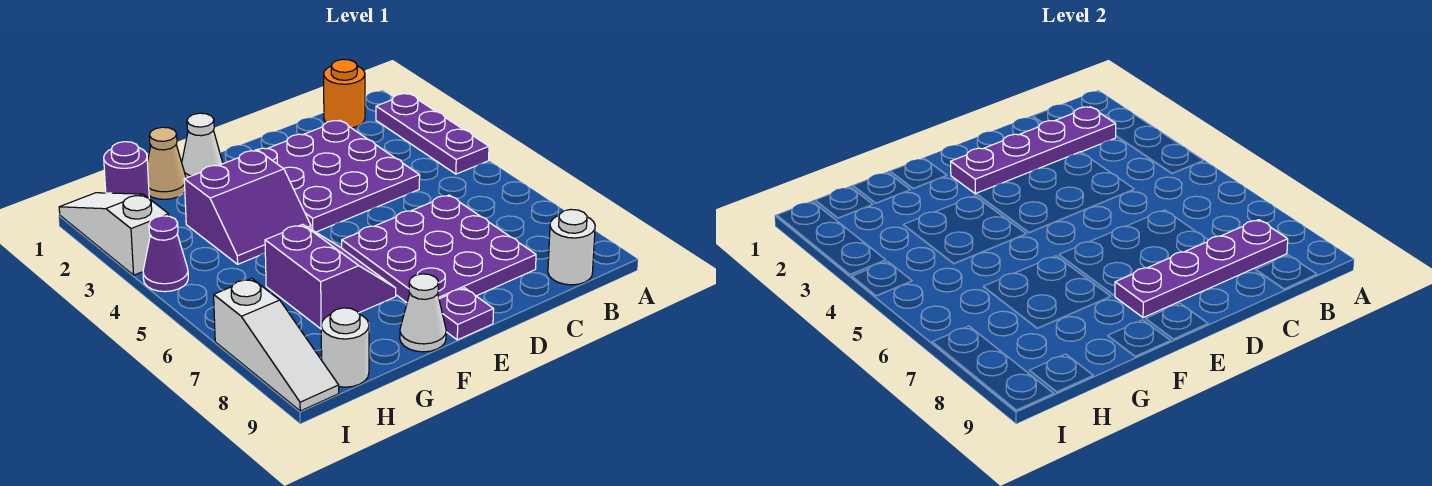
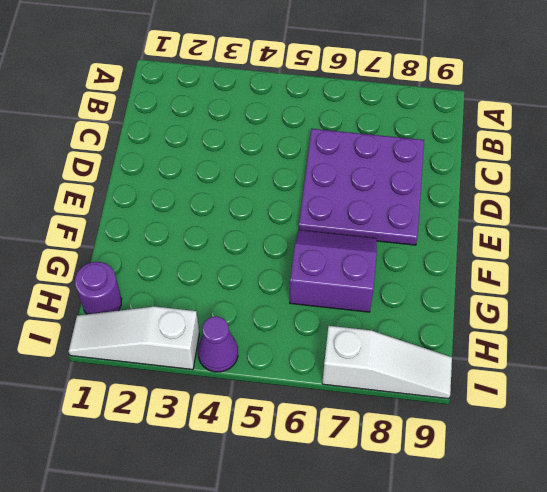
none -> purple 1x3 plate [376,94,489,174]
none -> orange 1x1 round brick [324,59,365,128]
none -> white 1x1 round brick [548,209,595,285]

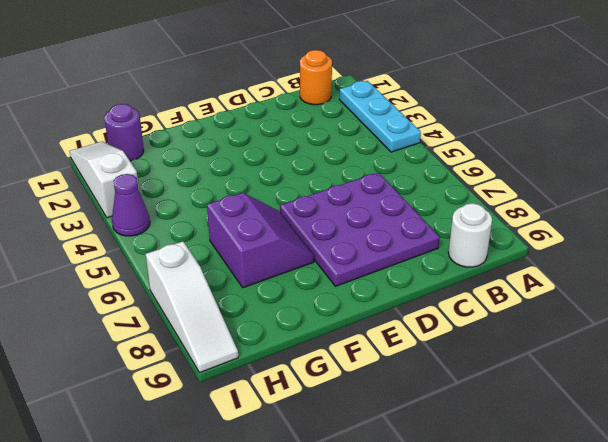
cyan 1x3 plate [339,81,421,152] -> purple 1x3 plate [376,94,489,174]
none -> purple 3x3 plate [255,120,420,232]
none -> purple 1x1 plate [439,288,494,340]
none -> white 1x1 cone [182,113,223,178]

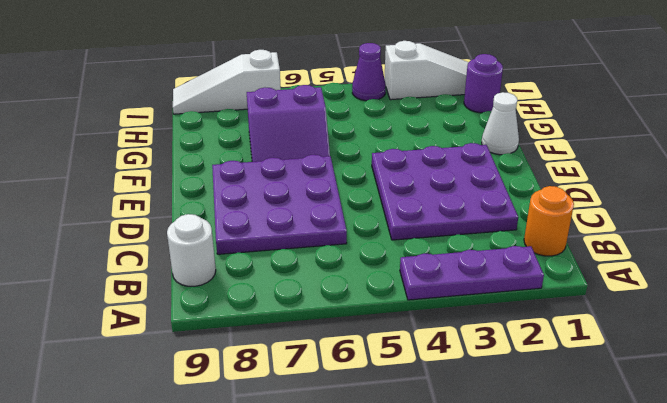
none -> purple 1x1 plate [439,288,494,340]
none -> purple 2x2 slope [184,150,311,264]
none -> white 1x1 cone [400,274,446,352]

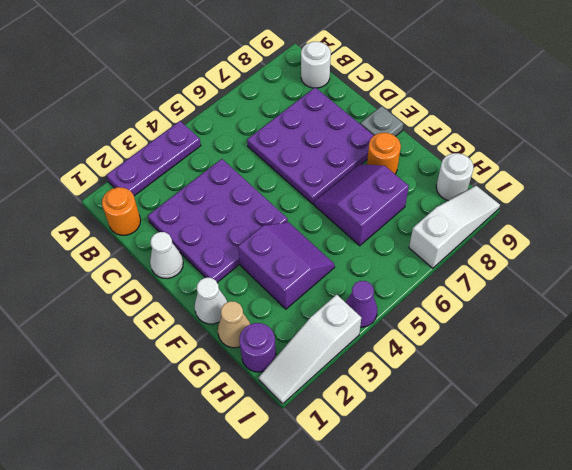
white 1x1 cone [150,232,183,279] -> white 1x1 cone moved to [400,274,446,352]
grey 1x1 plate [360,106,403,136] -> purple 1x1 plate [439,288,494,340]
orange 1x1 round brick [367,133,401,174] -> none
none -> purple 1x4 plate [951,107,1116,194]
none -> purple 1x4 plate [1115,220,1288,318]

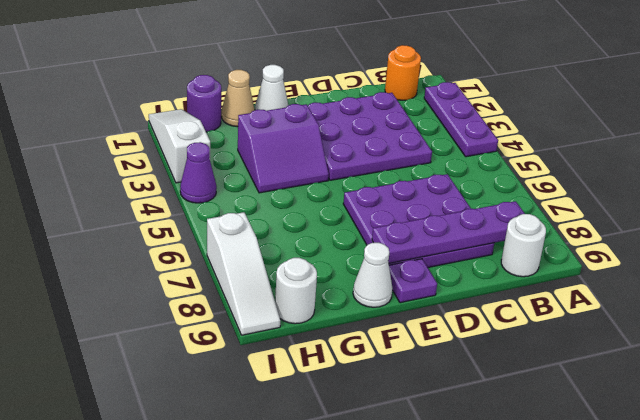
none -> purple 2x2 slope [265,224,396,329]
none -> purple 1x4 plate [951,107,1116,194]

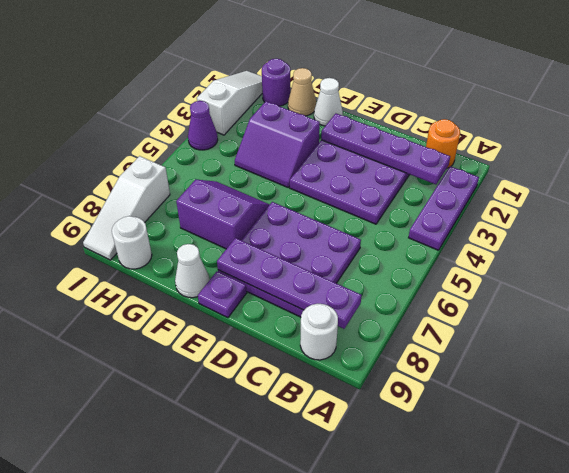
purple 2x2 slope [176,179,270,249] -> purple 2x2 slope turned to [265,224,396,329]

